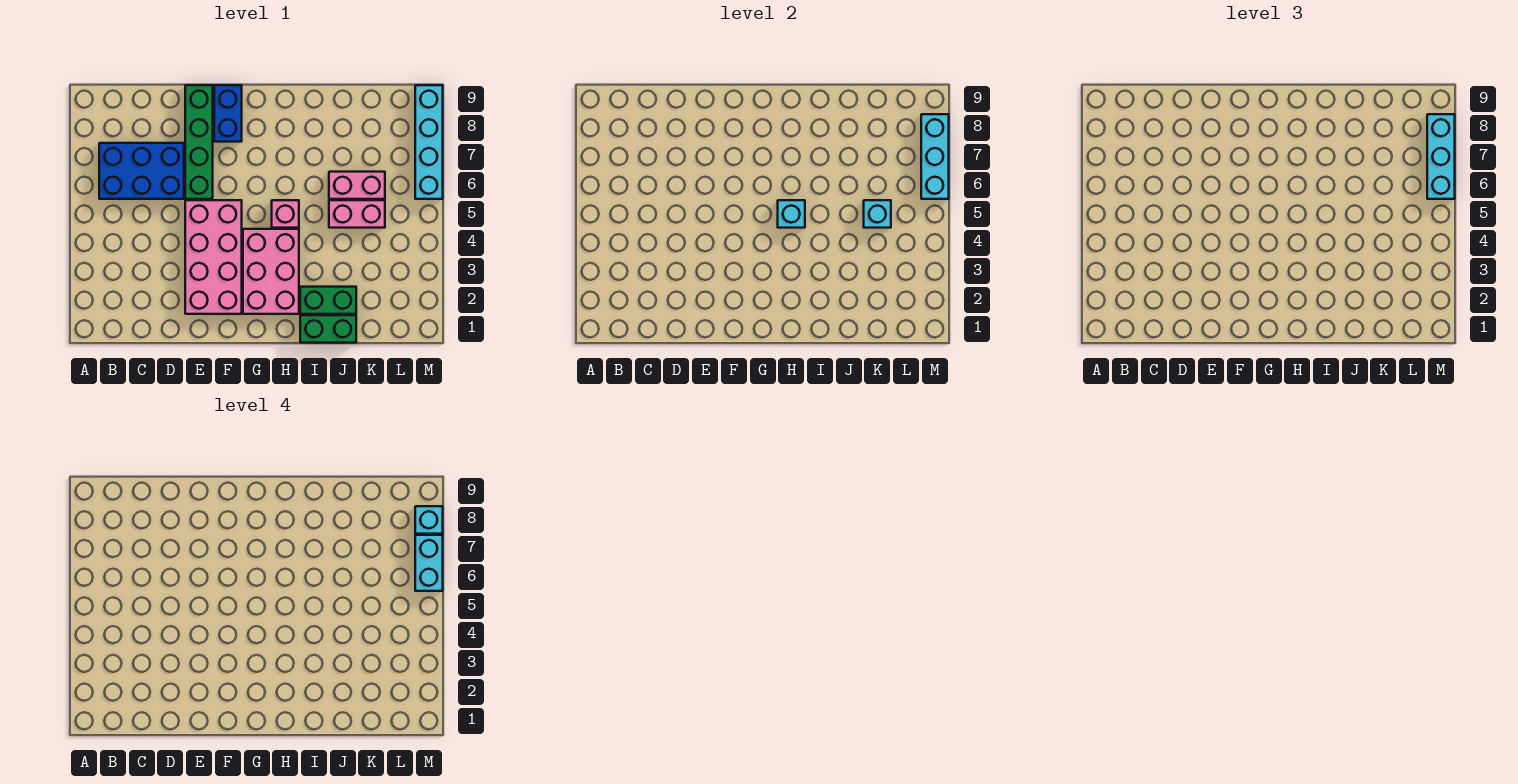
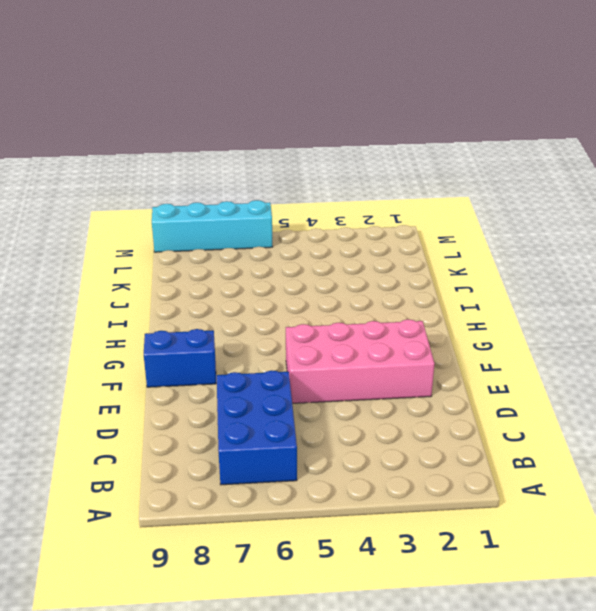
none -> green 1x4 brick [185,85,213,199]
none -> pink 2x3 brick [243,229,299,314]
none -> pink 1x1 brick [272,200,299,228]

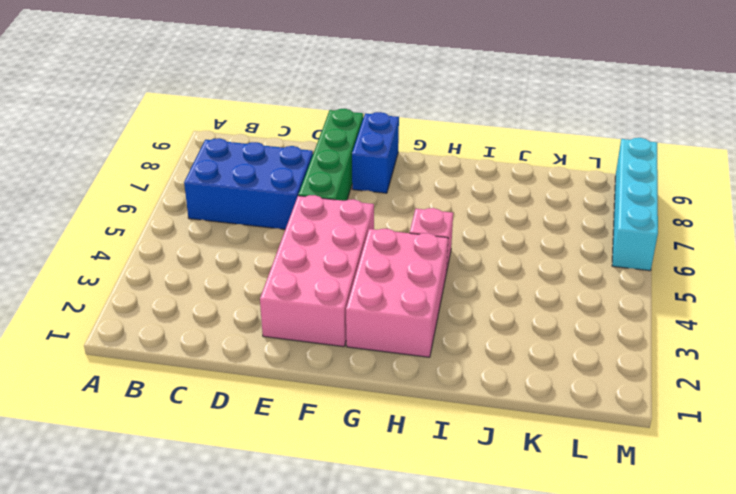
none -> green 1x2 brick [300,315,356,343]
none -> green 1x2 brick [300,287,356,314]
none -> pink 1x2 brick [329,200,385,228]

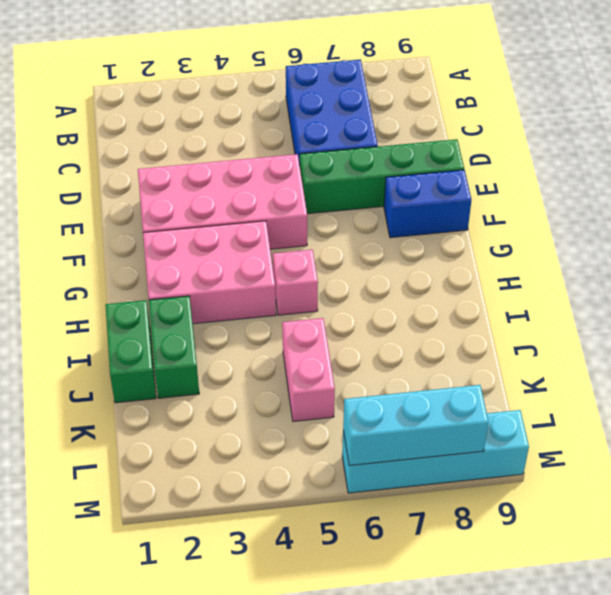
none -> pink 1x2 brick [329,172,385,199]
none -> cyan 1x1 brick [778,200,805,228]
none -> cyan 1x1 brick [864,200,891,228]

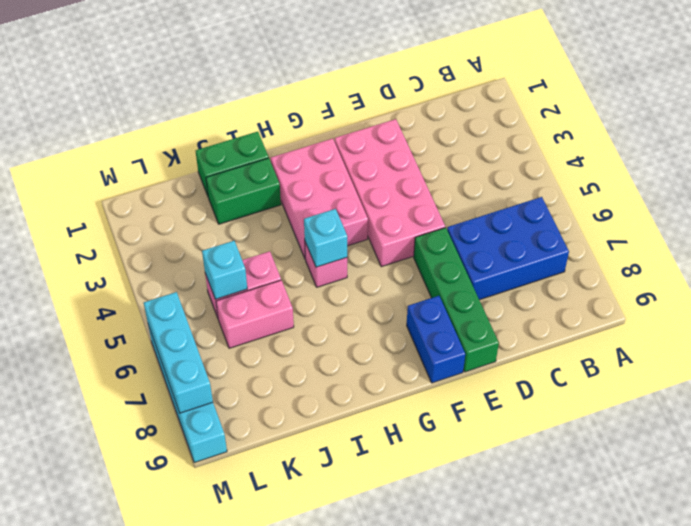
none -> cyan 1x3 brick [1427,114,1455,199]
none -> cyan 1x2 brick [415,535,443,591]
none -> cyan 1x1 brick [415,506,443,534]

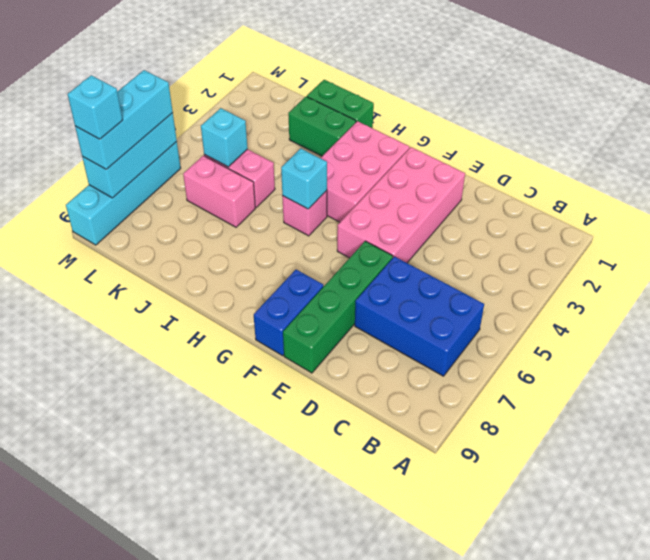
none -> cyan 1x2 brick [415,535,443,591]

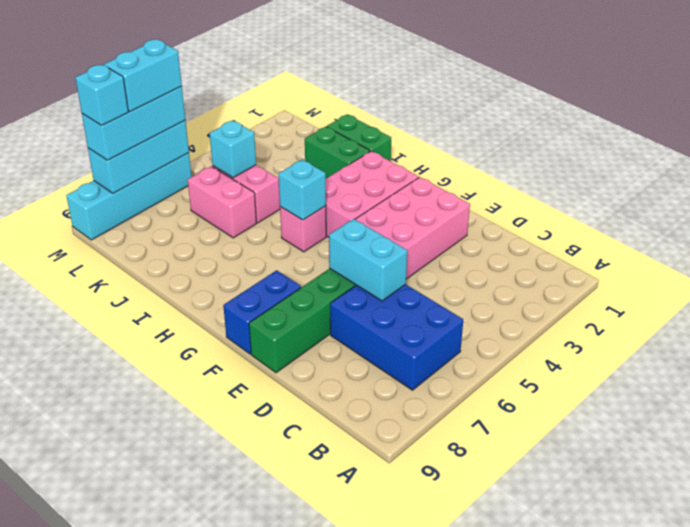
cyan 1x2 brick [329,219,407,301] -> none

